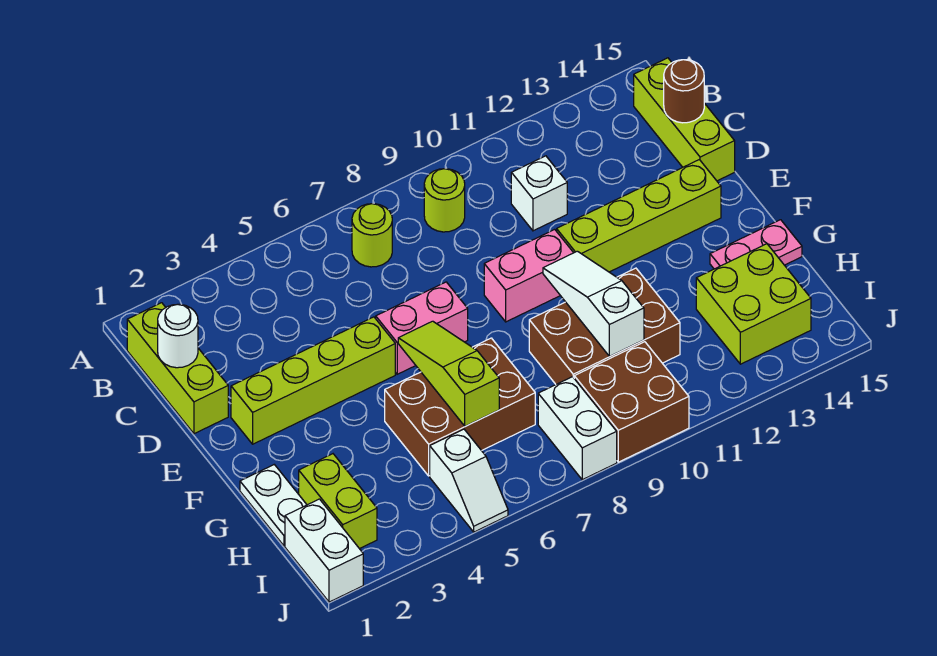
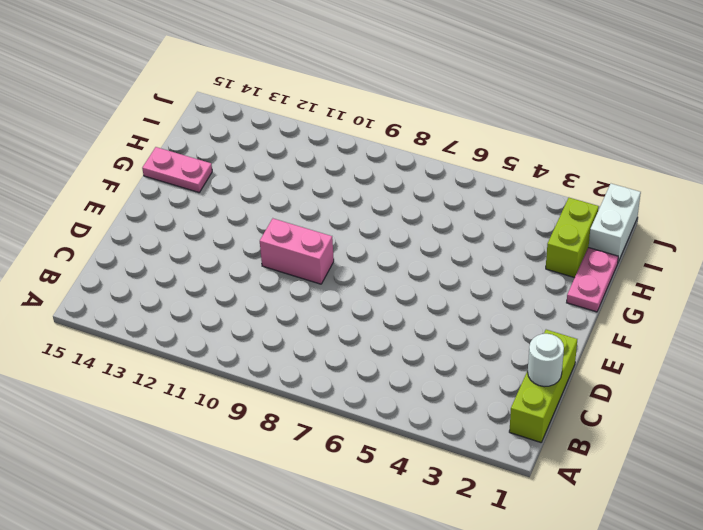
pink 1x2 plate [567,247,618,312] -> white 1x2 plate [240,465,307,546]
none -> lime 1x1 round brick [352,204,392,267]
none -> lime 1x1 round brick [424,169,465,232]
none -> lime 1x3 brick [634,58,735,181]

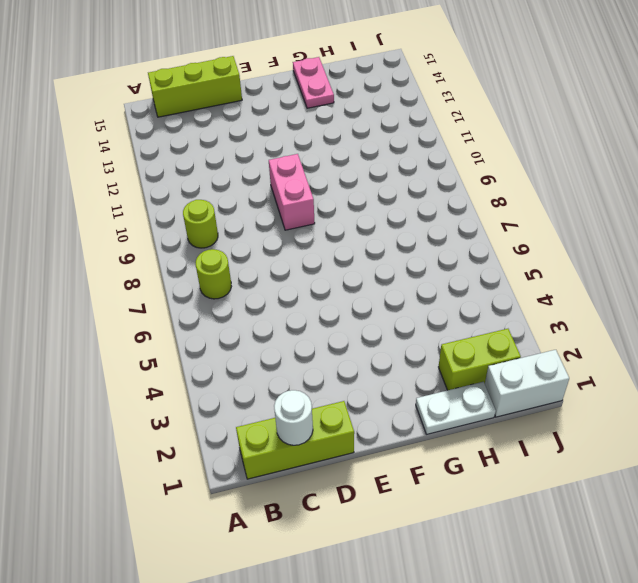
none -> white 1x1 brick [511,156,567,231]
none -> lime 1x4 brick [231,317,395,444]
none -> pink 1x2 brick [376,282,468,374]

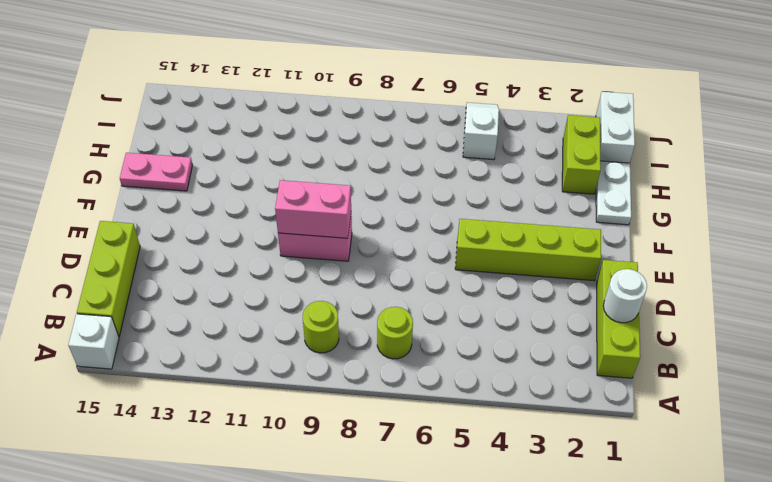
white 1x1 brick [68,314,119,369] -> white 1x1 brick moved to [511,156,567,231]
pink 1x2 brick [275,180,351,238] -> pink 1x2 brick moved to [376,282,468,374]
none -> lime 1x4 brick [557,160,721,272]
none -> brown 2x3 brick [385,338,535,476]
none -> brown 2x3 brick [529,268,680,384]

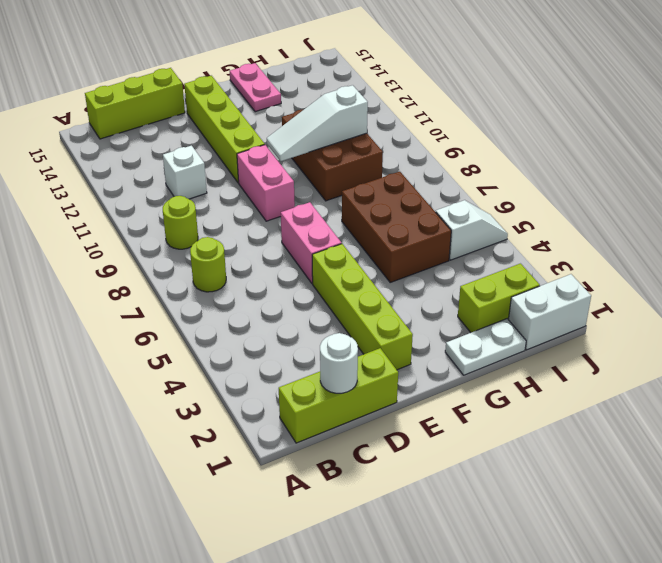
none -> lime 2x2 brick [696,244,811,364]
none -> white 1x2 brick [538,377,617,480]
none -> brown 2x2 brick [574,342,689,462]

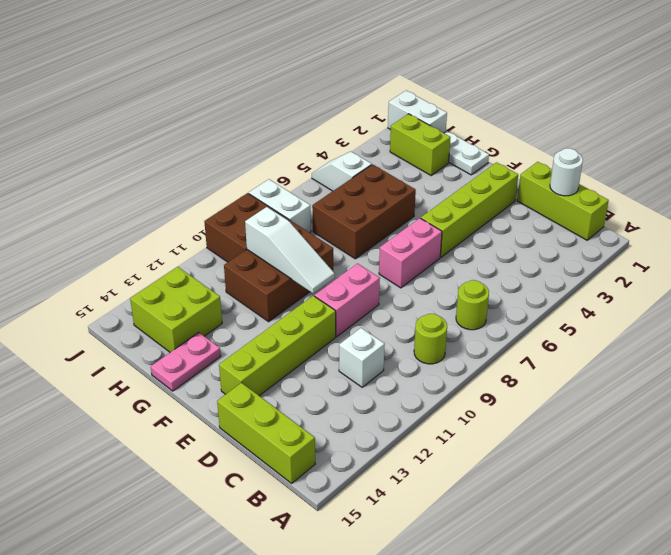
none -> brown 1x1 round brick [664,60,704,123]
none -> lime 1x3 slope [398,321,499,426]

